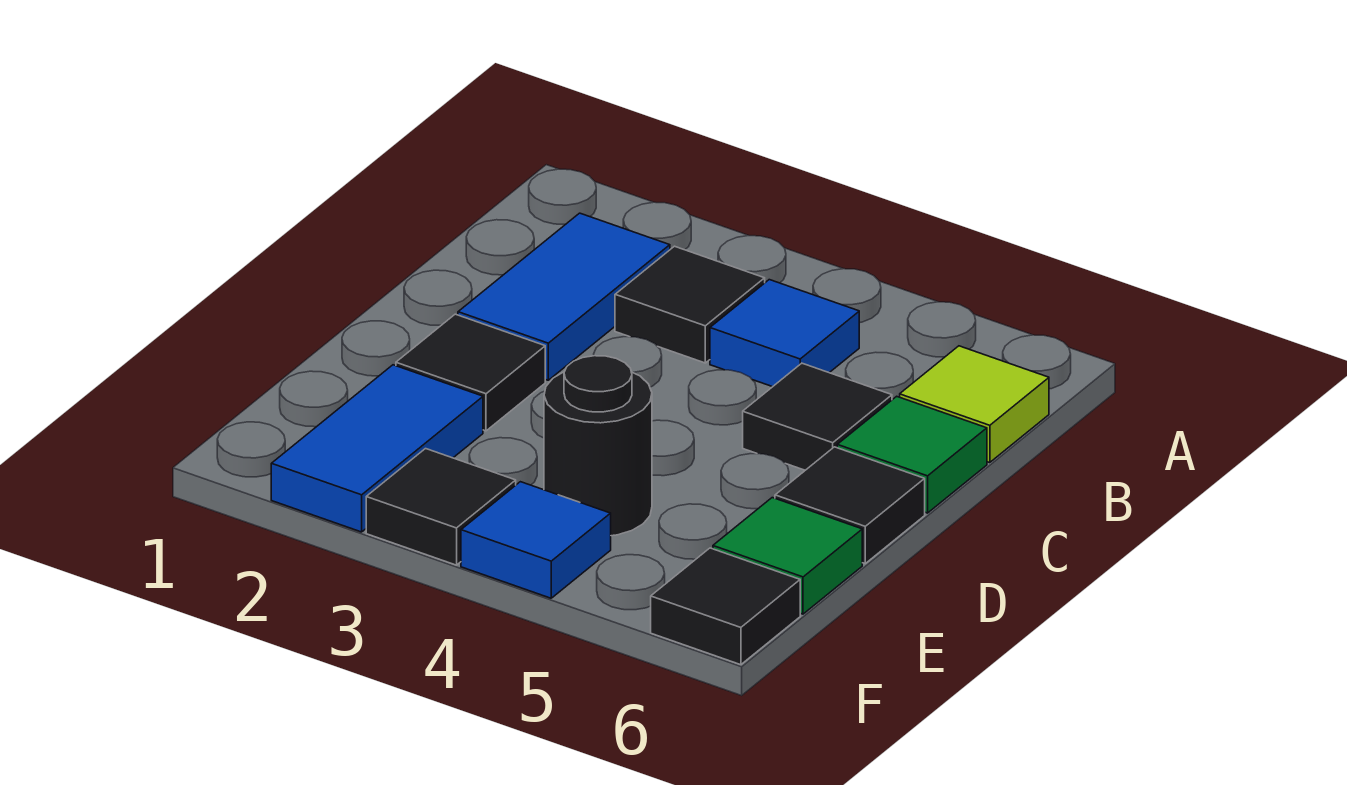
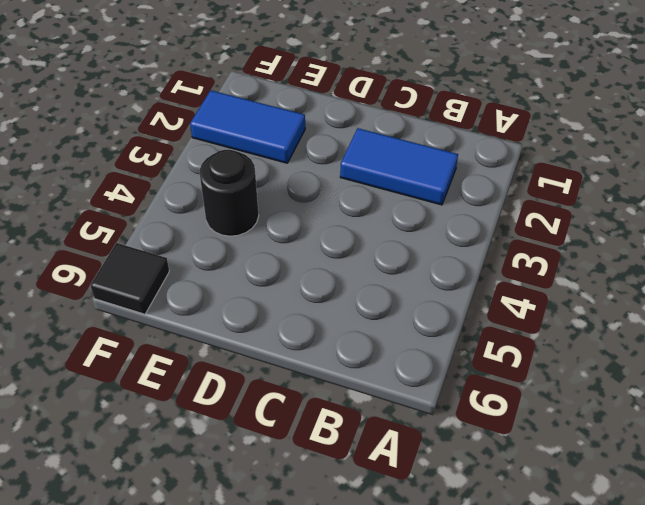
none -> black 1x1 tile [615,246,765,363]
none -> blue 1x1 tile [710,280,859,387]
none -> lime 1x1 tile [900,346,1049,463]

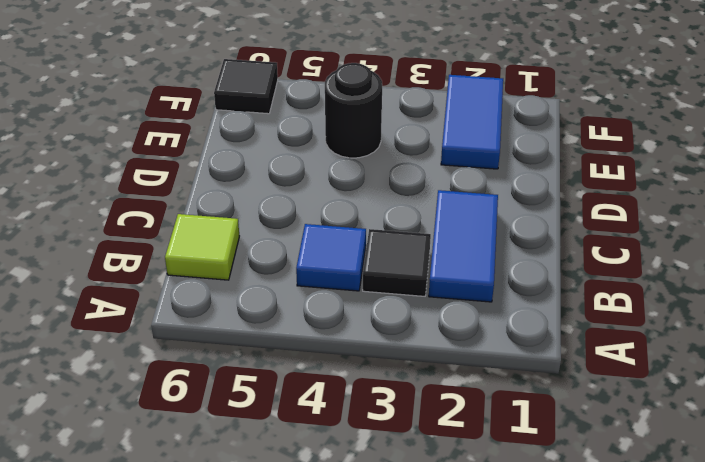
none -> black 1x1 tile [743,363,892,470]
none -> green 1x1 tile [837,396,987,513]
none -> black 1x1 tile [396,314,545,431]

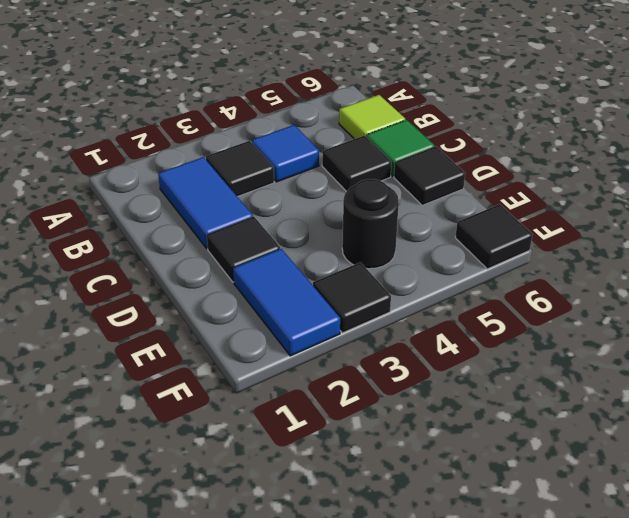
none -> green 1x1 tile [713,498,862,614]
none -> blue 1x1 tile [461,482,611,598]

